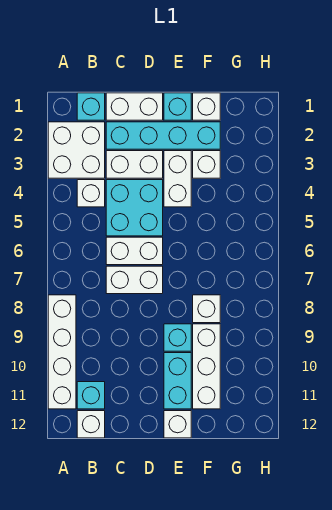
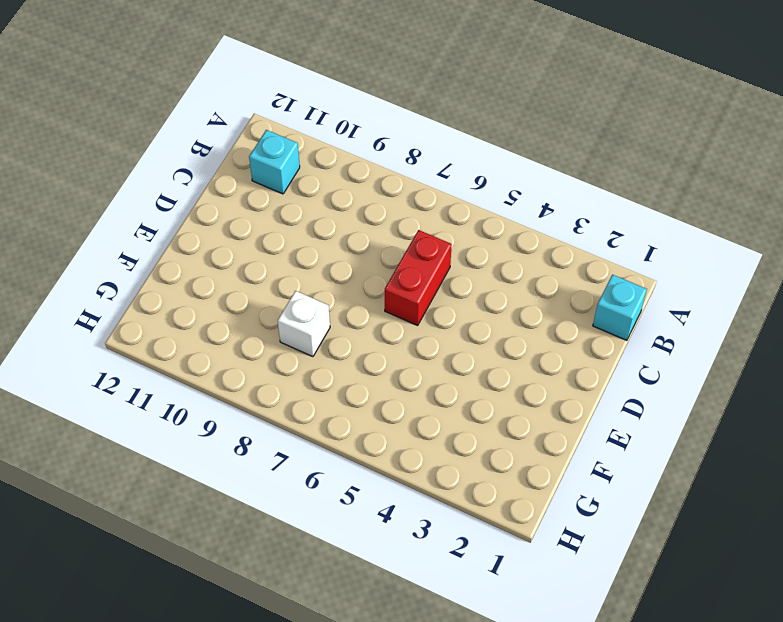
red 1x2 brick [385,230,452,325] -> white 1x2 brick [106,237,163,265]
none -> white 2x2 brick [48,122,105,178]
none -> white 1x4 brick [48,295,76,409]
none -> white 1x1 brick [77,180,105,207]

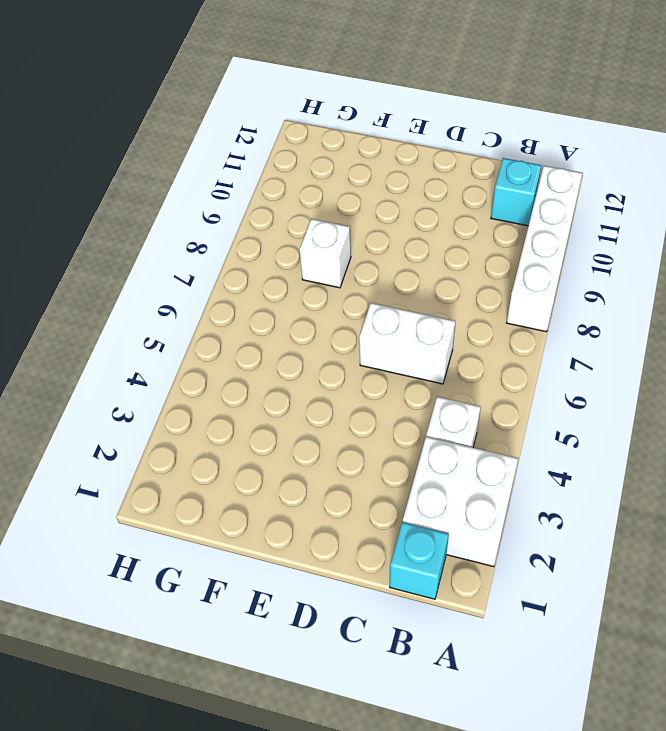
none -> white 1x1 brick [77,411,105,438]
none -> white 1x2 brick [106,93,163,120]
none -> cyan 1x4 brick [106,122,220,149]

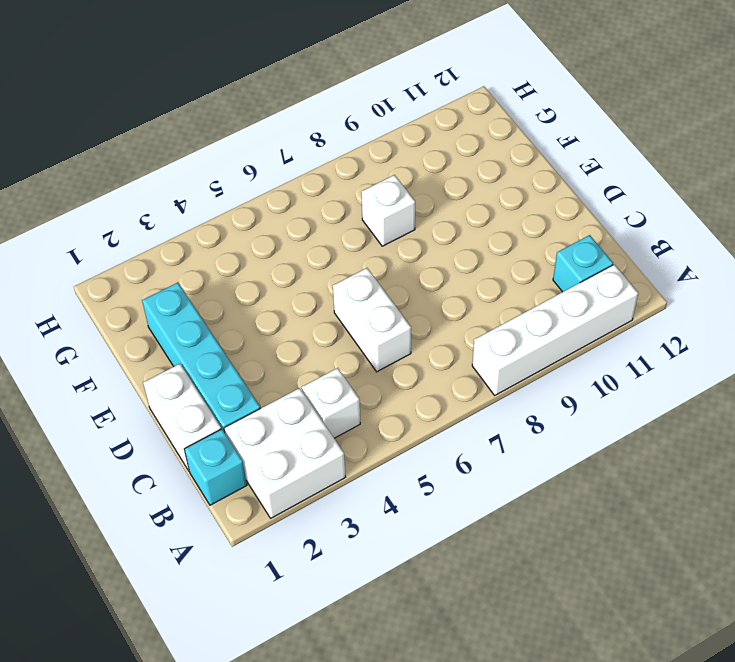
none -> white 1x1 brick [77,411,105,438]
none -> white 1x2 brick [106,151,163,178]
none -> cyan 2x2 brick [106,180,163,236]

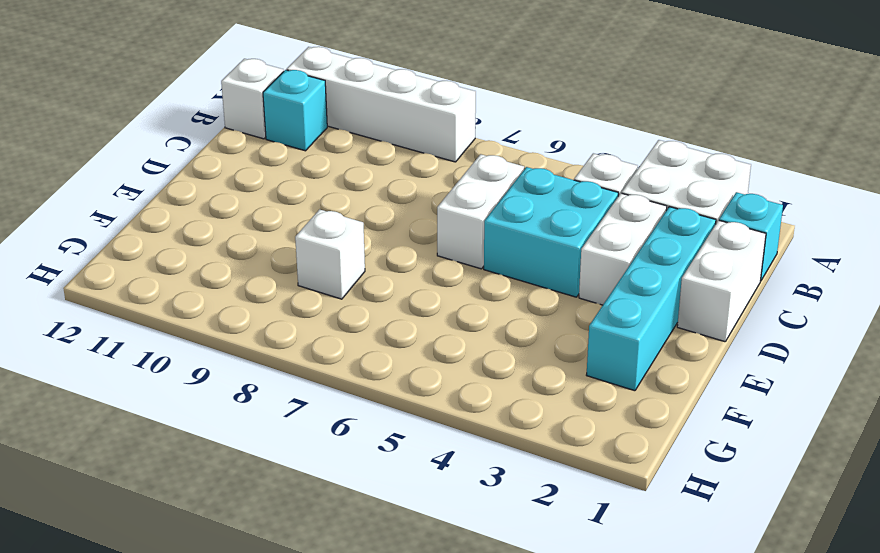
none -> white 1x2 brick [106,266,163,294]
none -> cyan 1x1 brick [164,93,191,120]
none -> white 1x2 brick [164,151,191,207]

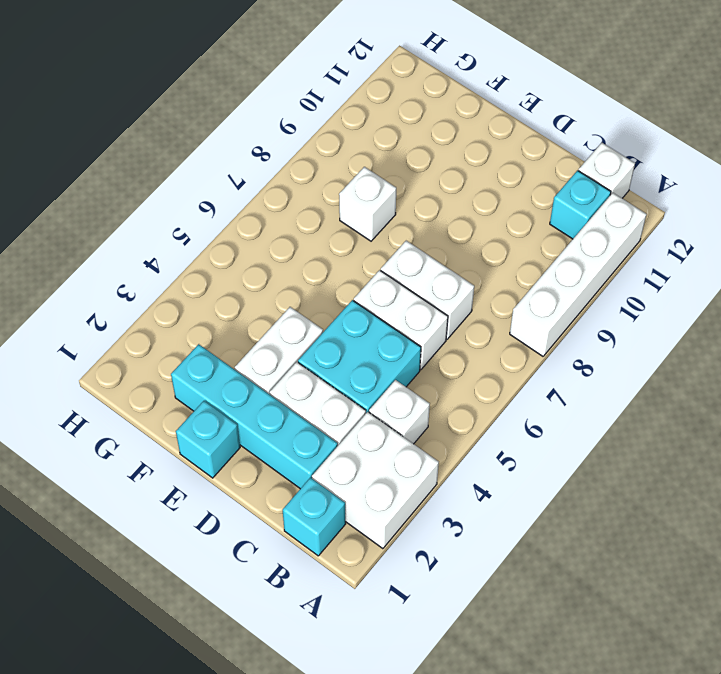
none -> white 1x2 brick [106,93,163,120]
none -> cyan 1x1 brick [164,324,191,351]
none -> cyan 1x2 brick [164,353,191,409]

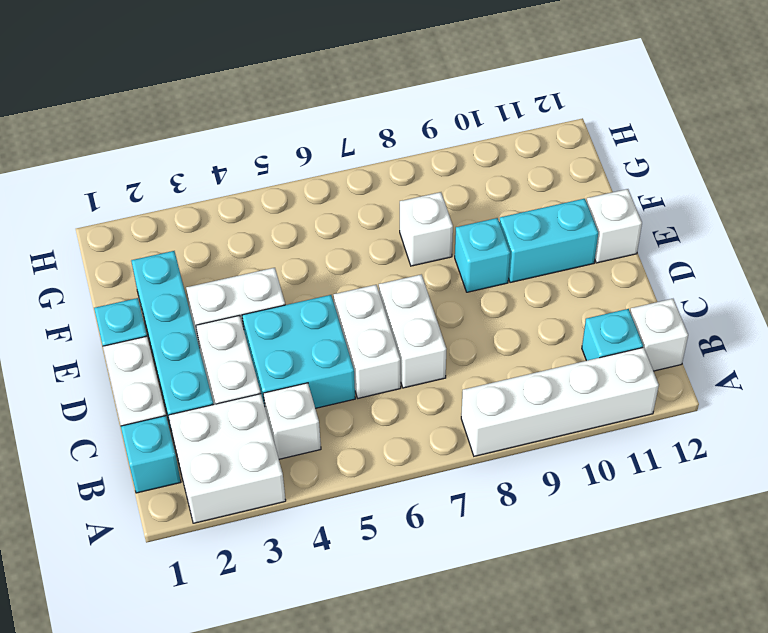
none -> white 1x1 brick [193,93,220,120]
none -> white 1x1 brick [193,151,220,178]
none -> white 1x3 brick [193,324,220,409]

